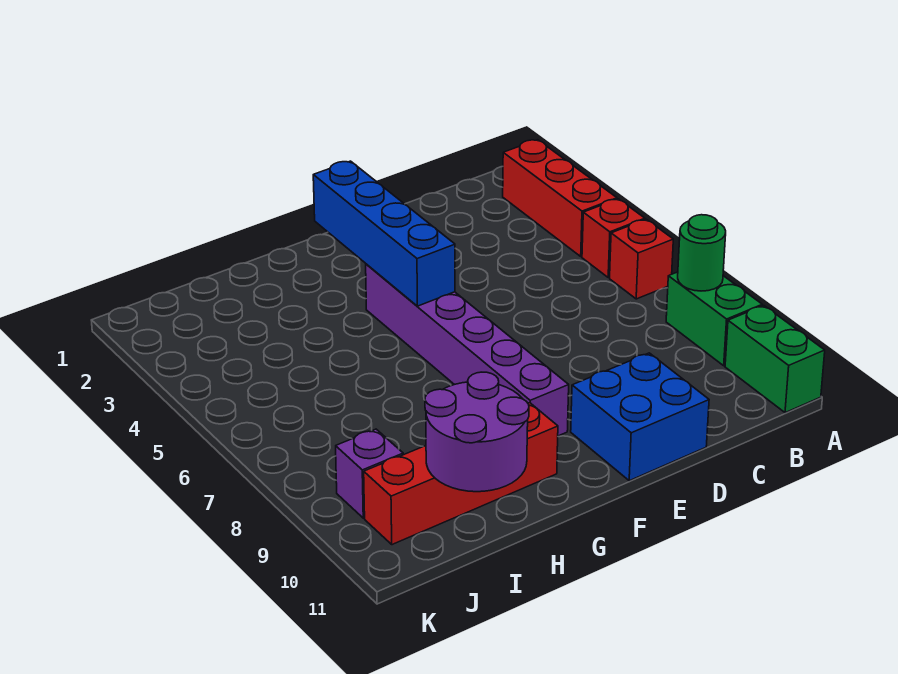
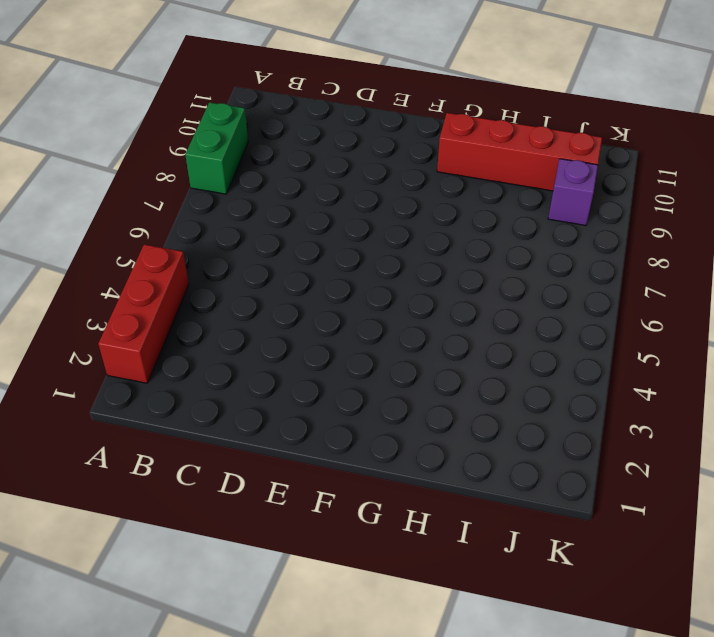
none -> red 1x1 brick [582,199,645,278]
none -> red 1x1 brick [610,219,673,299]
none -> green 1x2 brick [725,306,825,413]

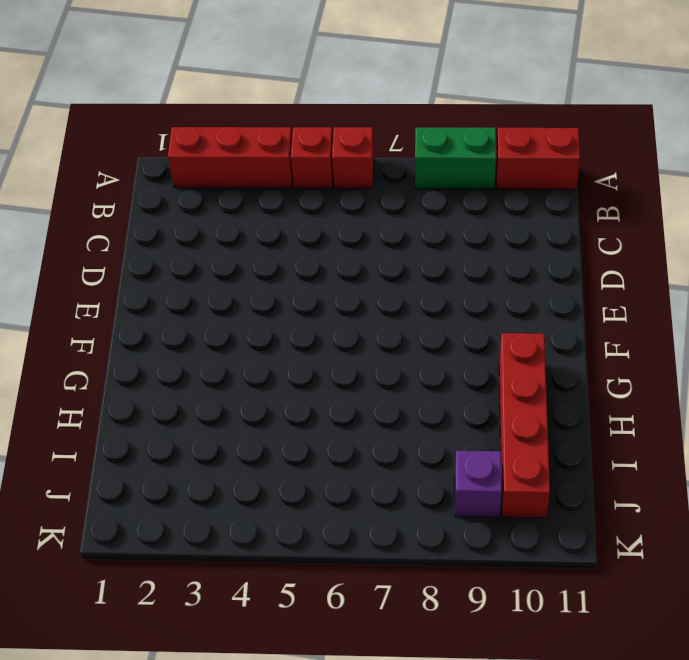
red 1x2 brick [496,128,580,189] -> green 1x2 brick [725,306,825,413]
none -> blue 2x2 brick [571,353,709,481]
none -> purple 1x6 brick [366,264,569,436]
none -> green 1x1 round brick [678,215,726,291]

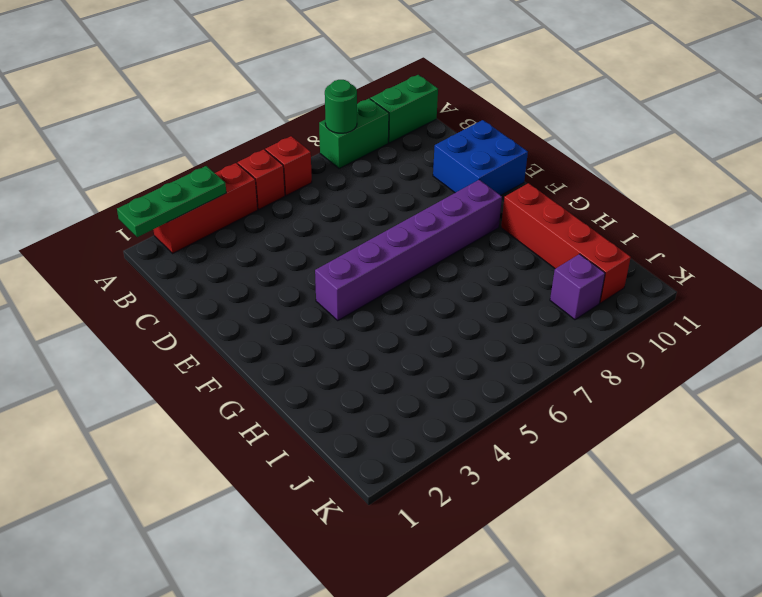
green 1x3 plate [117,166,226,237] -> none
none -> blue 1x4 brick [313,161,455,306]
none -> purple 2x2 round brick [425,372,529,492]

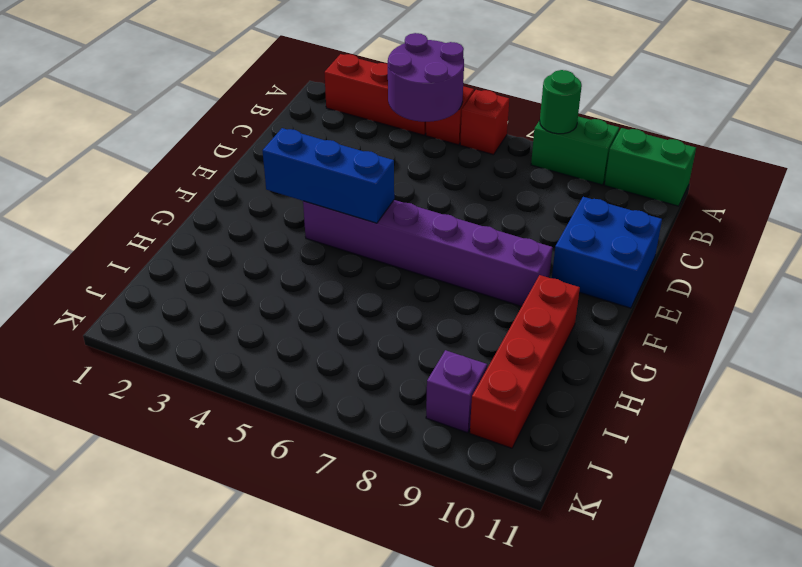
purple 2x2 round brick [388,33,464,122] -> purple 2x2 round brick moved to [425,372,529,492]
blue 1x3 brick [263,128,394,223] -> blue 1x4 brick [313,161,455,306]

